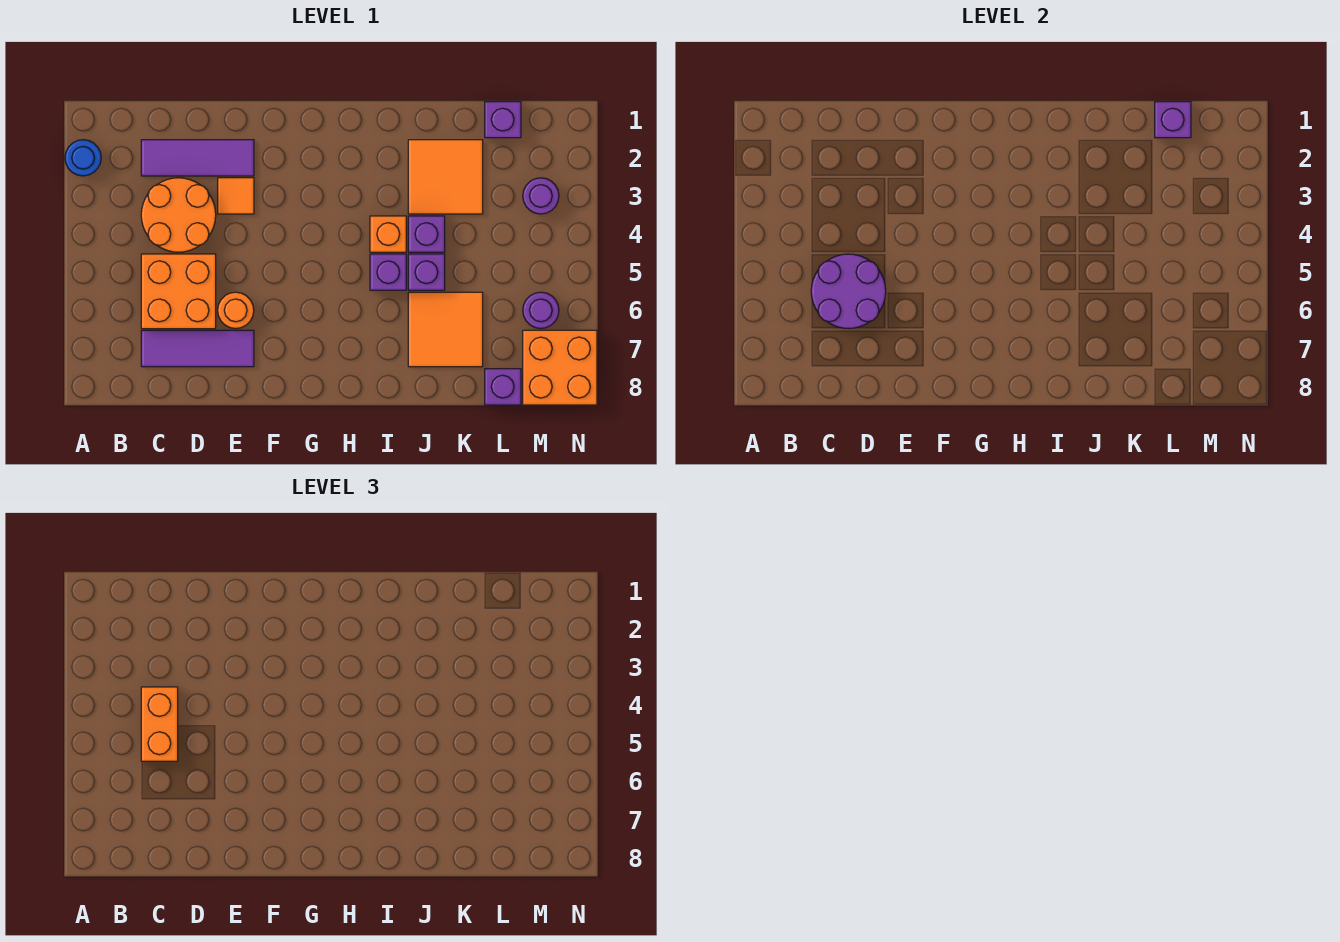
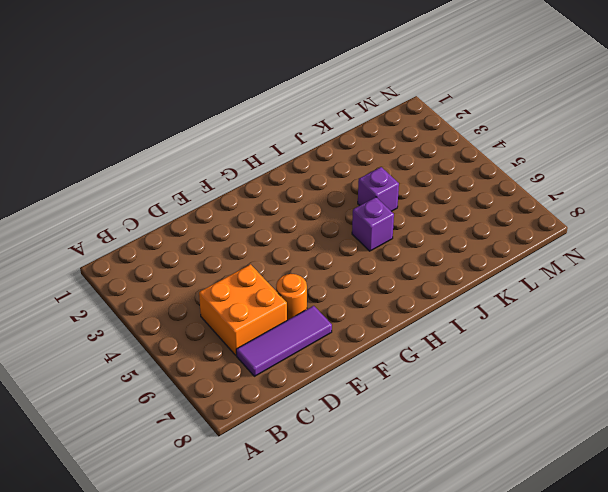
none -> blue 1x1 round brick [65,140,101,176]
none -> purple 1x3 tile [141,140,254,176]
none -> orange 2x2 round brick [141,178,216,252]

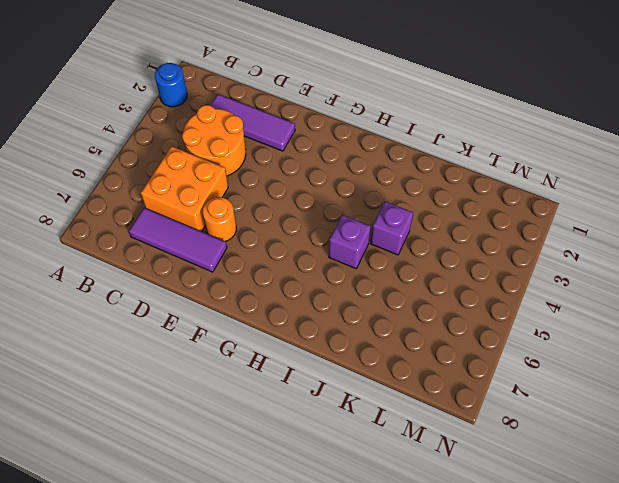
none -> orange 1x1 tile [218,178,254,214]
none -> orange 1x1 brick [370,216,406,252]
none -> orange 2x2 tile [408,140,483,214]

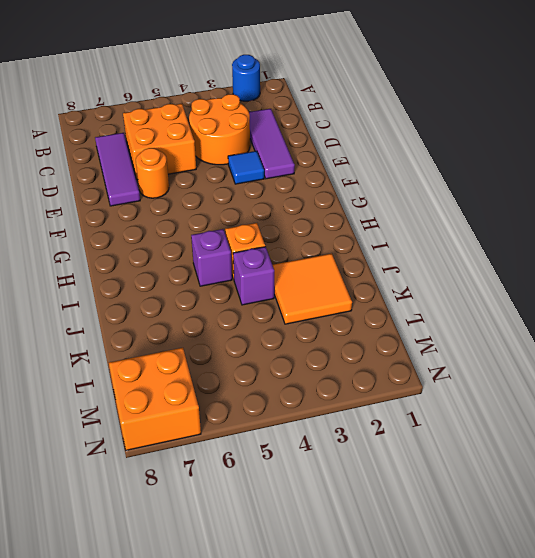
blue 1x1 tile [228,151,264,184] -> orange 1x1 tile [218,178,254,214]
none -> purple 1x1 brick [408,254,445,290]
none -> orange 2x2 tile [408,292,483,367]
none -> purple 1x1 brick [485,102,521,138]

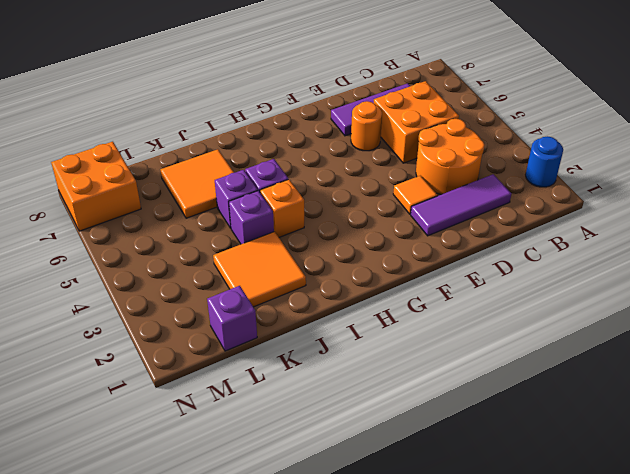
none -> purple 1x1 brick [485,369,521,405]
none -> purple 1x1 round brick [523,178,559,214]
none -> purple 1x1 round brick [523,292,559,328]

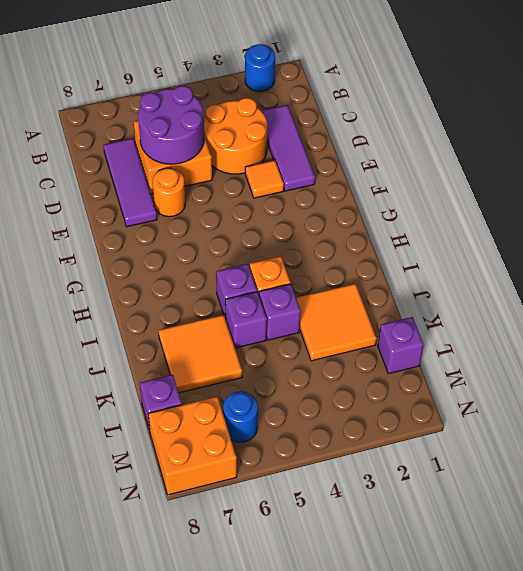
blue 1x1 round brick [223,391,258,442] -> purple 1x1 round brick [523,292,559,328]
none -> purple 1x1 round brick [523,178,559,214]
none -> purple 1x1 brick [1155,102,1191,138]
none -> orange 1x2 brick [141,687,178,761]

